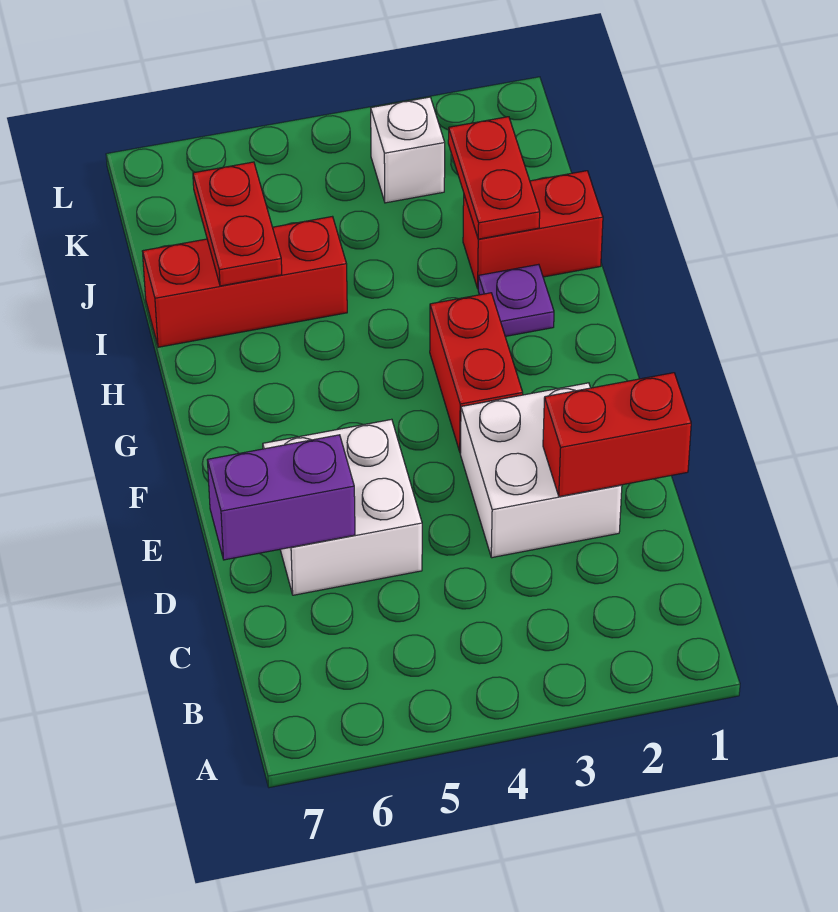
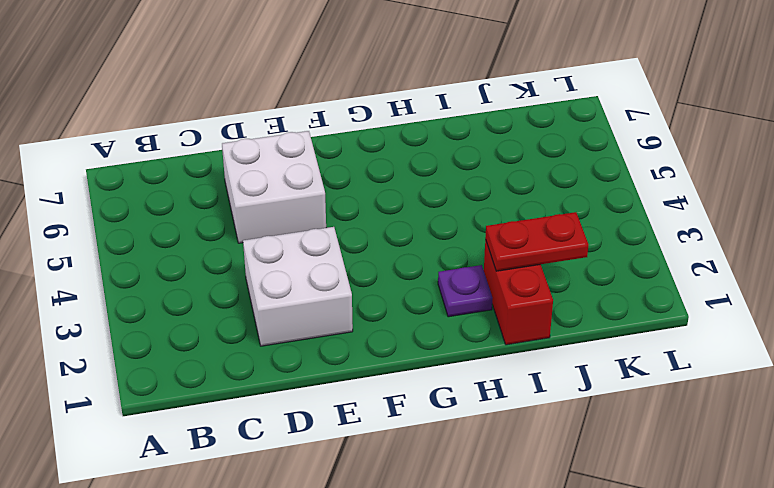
none -> red 1x2 brick [430,293,523,452]
none -> red 1x3 brick [143,217,347,347]

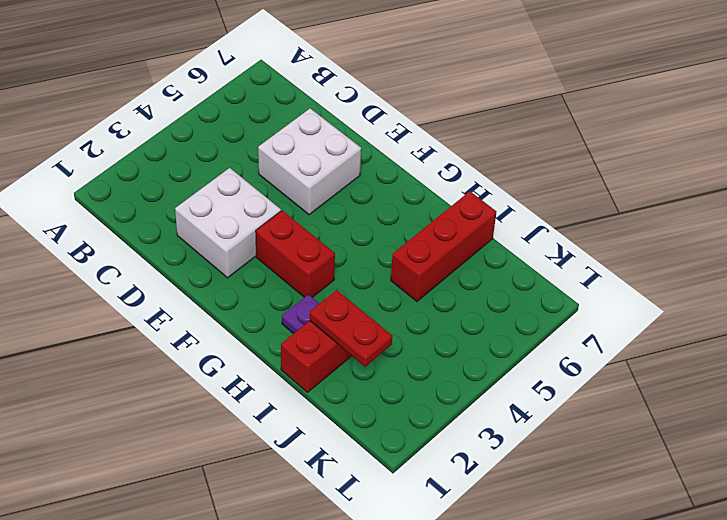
none -> white 1x1 brick [371,97,445,203]
none -> red 1x2 brick [543,373,691,497]

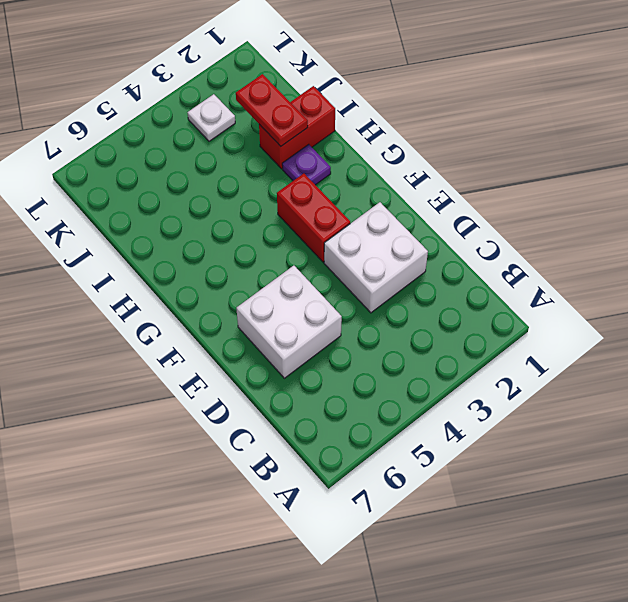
white 1x1 plate [188,94,235,141] -> white 1x1 brick [371,97,445,203]
none -> red 1x3 brick [143,217,347,347]
none -> red 1x2 brick [543,373,691,497]

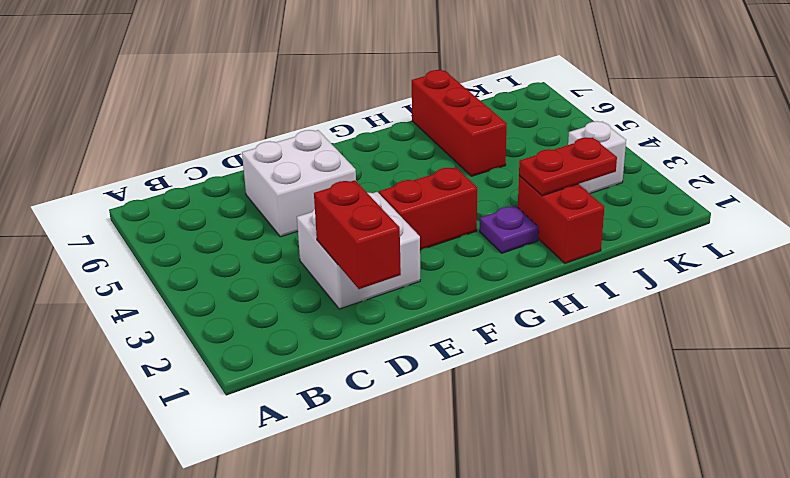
none -> purple 1x2 brick [207,435,355,560]
none -> red 1x2 plate [193,162,282,286]

